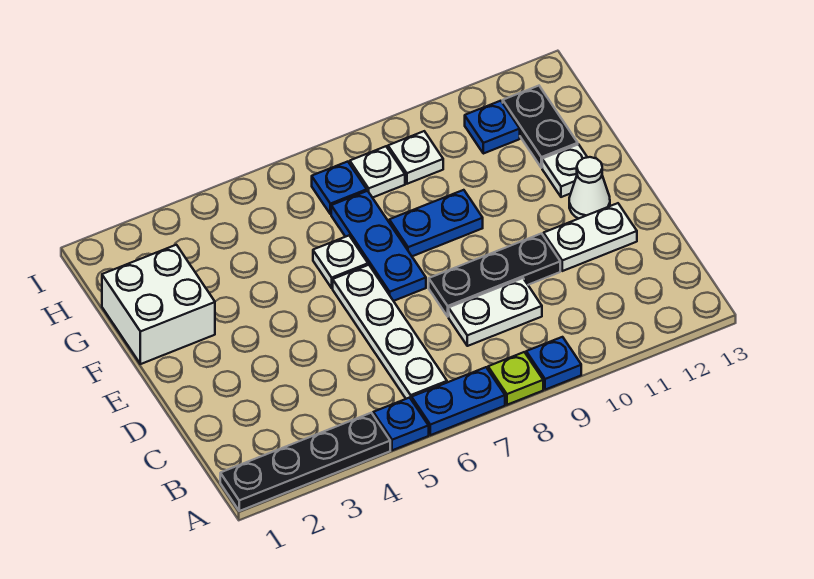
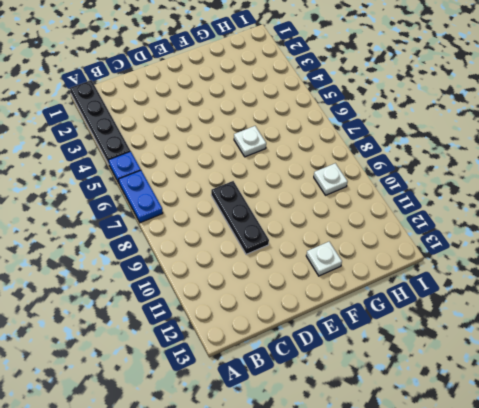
none -> lime 1x1 plate [488,352,543,405]
none -> blue 1x1 plate [526,337,581,390]
none -> white 1x4 plate [333,265,447,400]

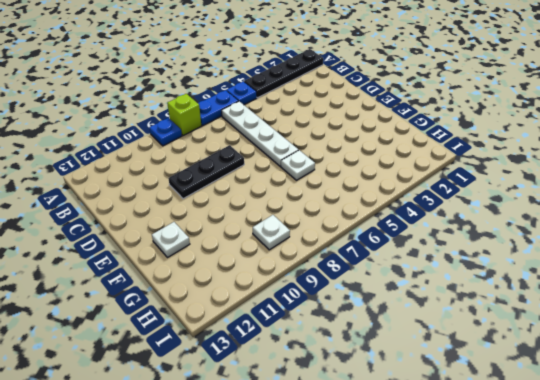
lime 1x1 brick [167,94,201,136] -> lime 1x1 plate [488,352,543,405]
none -> white 1x2 plate [449,278,542,346]
none -> white 1x2 plate [544,203,637,271]
none -> blue 1x3 plate [331,191,426,301]

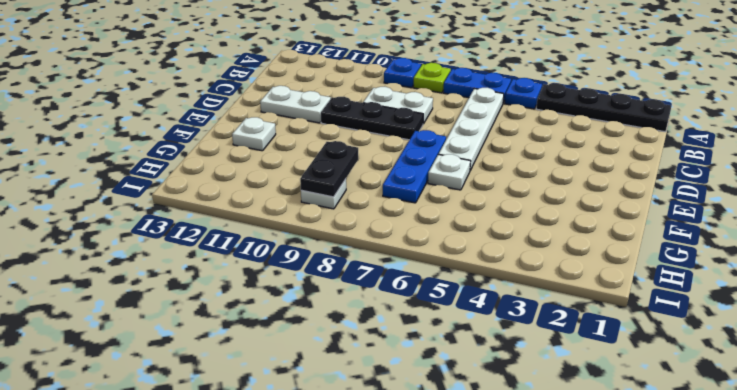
black 1x2 plate [300,141,358,197] -> black 1x2 plate moved to [503,86,578,168]
none -> white 1x1 cone [569,157,610,219]
none -> white 2x2 brick [102,245,215,364]
none -> blue 1x2 plate [389,190,483,256]

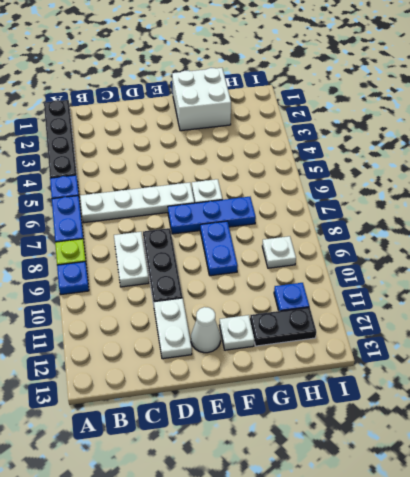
none -> blue 1x1 plate [312,162,367,214]
none -> white 1x1 plate [350,146,405,198]

